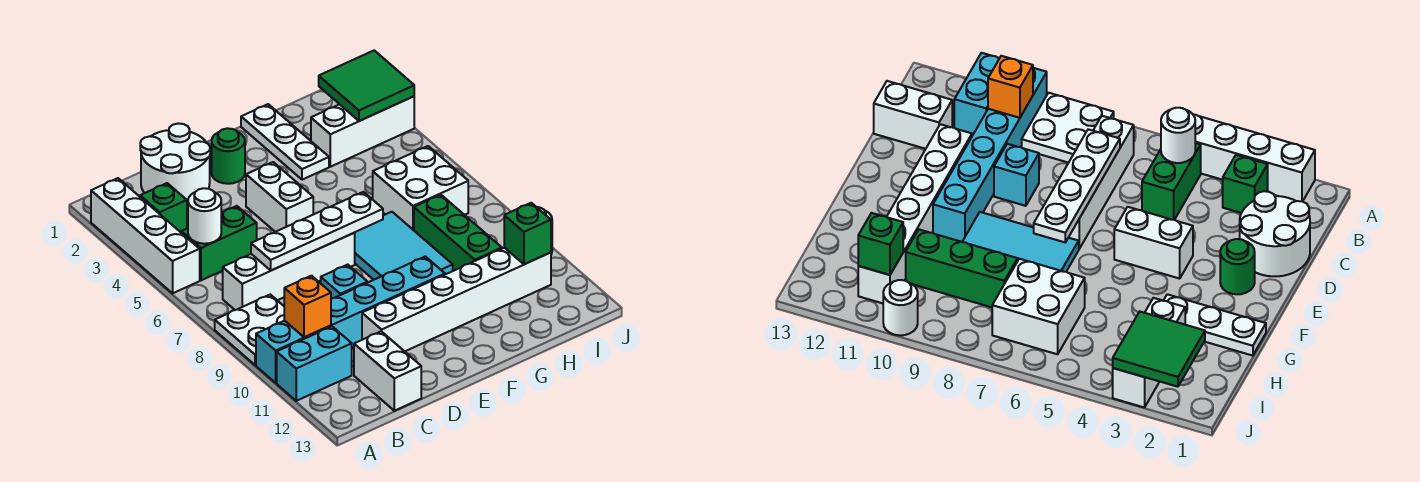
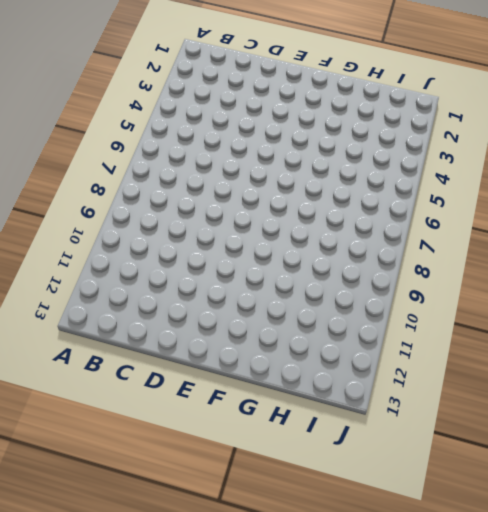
none -> white 1x4 brick [91,178,200,293]
none -> white 2x2 plate [215,295,285,365]
none -> cyan 1x6 brick [256,257,445,383]

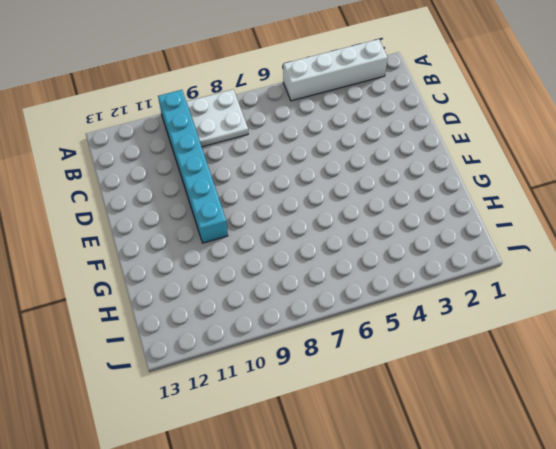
none -> cyan 1x2 brick [277,327,352,401]
none -> green 1x1 brick [140,183,187,232]
none -> green 1x2 brick [181,206,257,280]

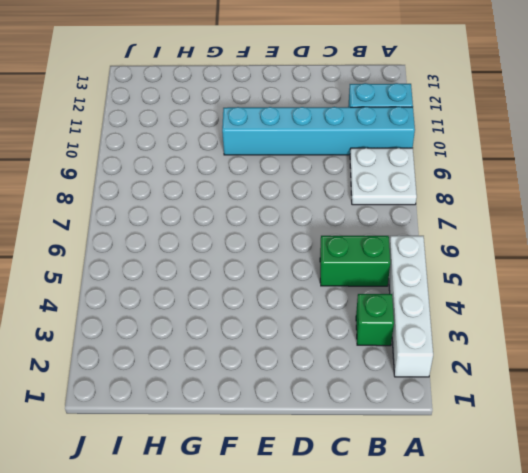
none -> white 1x4 brick [223,233,355,310]
none -> white 2x2 round brick [140,123,210,204]
none -> white 1x2 brick [354,331,421,411]

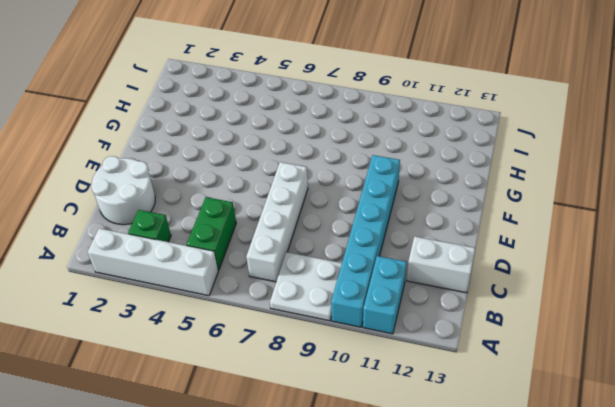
none -> cyan 1x1 brick [321,265,367,299]
none -> white 1x6 brick [362,248,551,351]
none -> green 1x1 round brick [212,128,245,184]

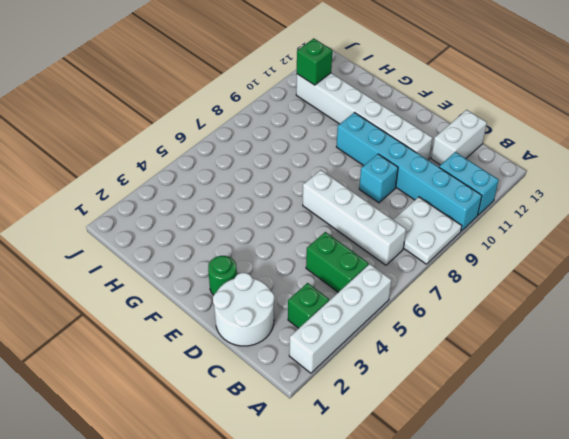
none -> white 1x2 brick [246,162,313,232]
none -> cyan 2x3 tile [355,212,453,280]
none -> white 1x3 plate [241,104,329,180]

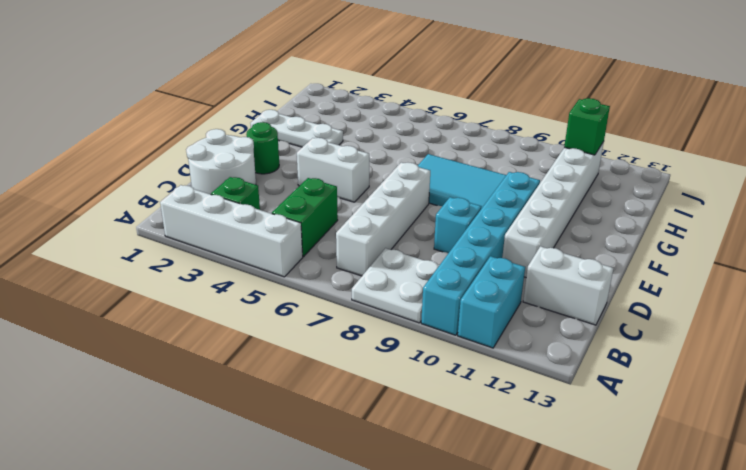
none -> white 1x3 brick [311,96,414,167]
none -> white 2x2 brick [373,146,468,230]
none -> green 1x3 brick [414,195,502,271]

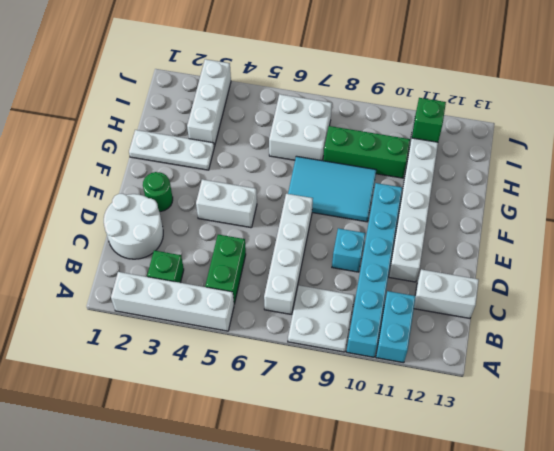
none -> white 1x1 round brick [883,280,918,335]
none -> white 1x1 round brick [188,188,221,244]
none -> orange 1x1 brick [284,276,331,337]

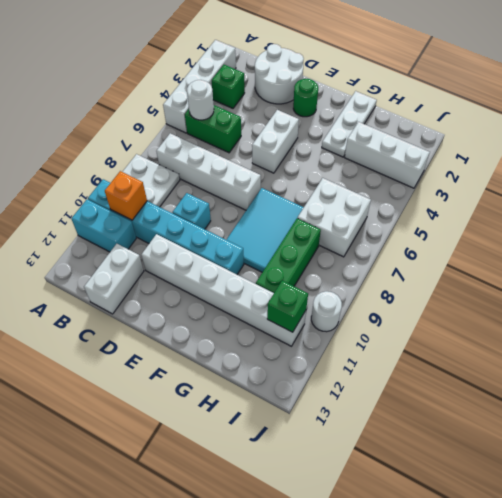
none -> white 1x4 plate [251,192,383,270]
none -> green 2x2 tile [319,50,414,121]

